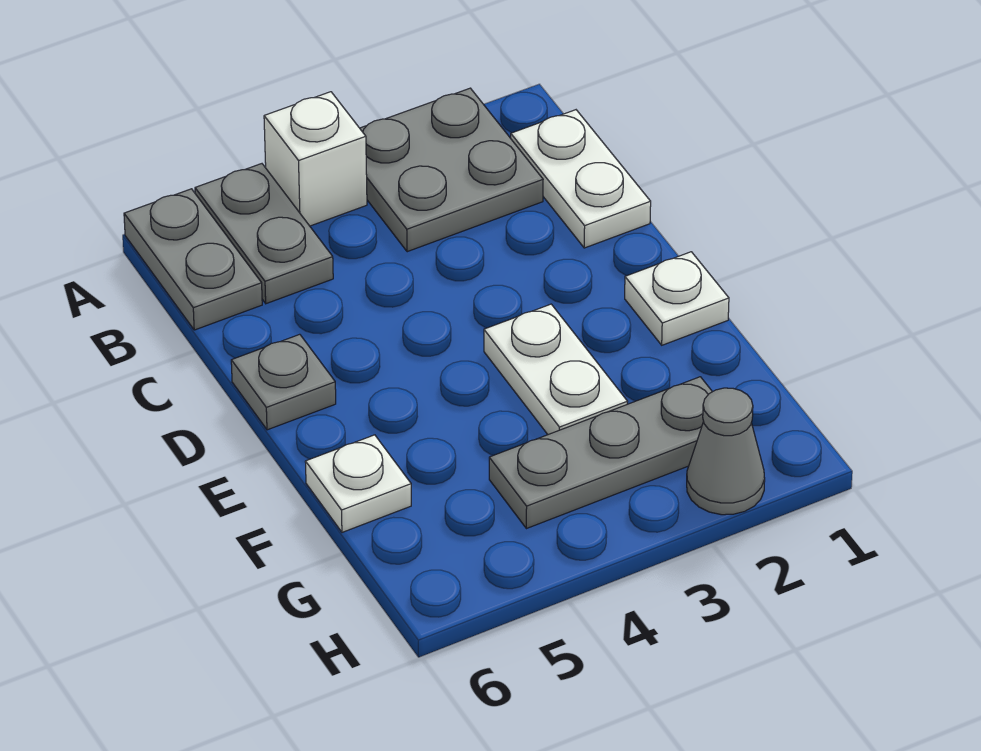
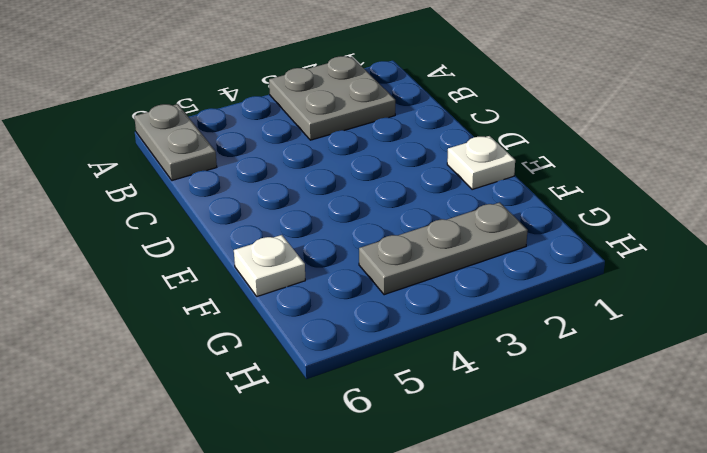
none -> white 1x1 brick [264,92,367,226]
none -> grey 1x2 plate [195,164,333,304]

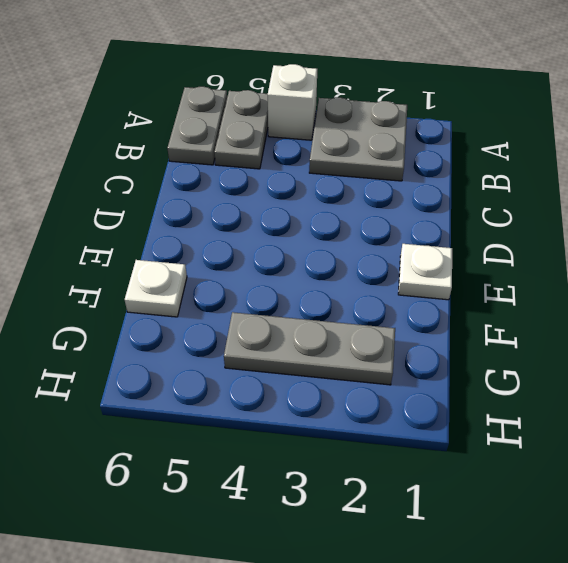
none -> white 1x2 plate [511,110,651,248]
none -> grey 1x1 plate [231,334,336,430]

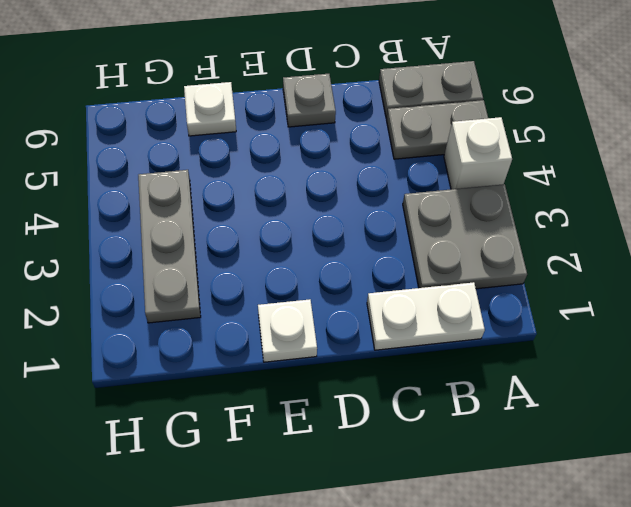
none -> white 1x2 plate [484,304,628,435]
none -> grey 1x1 cone [687,388,765,515]

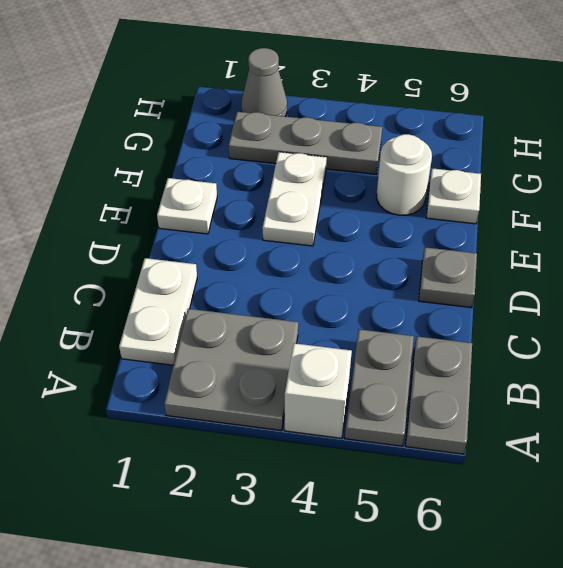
white 1x1 round brick [376,134,432,215] -> none

